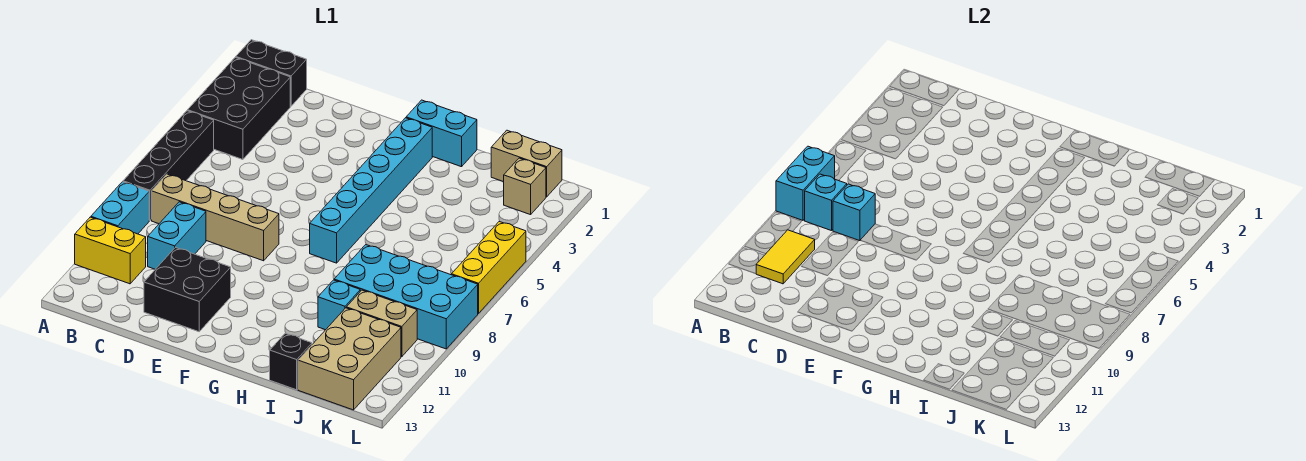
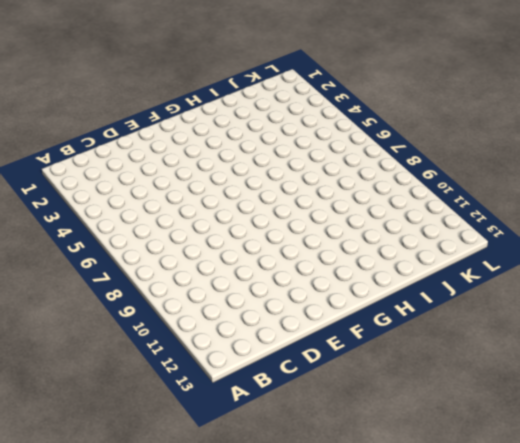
none -> black 1x2 brick [236,40,307,106]
none -> black 2x3 brick [188,57,290,160]
none -> black 1x4 brick [123,111,214,220]

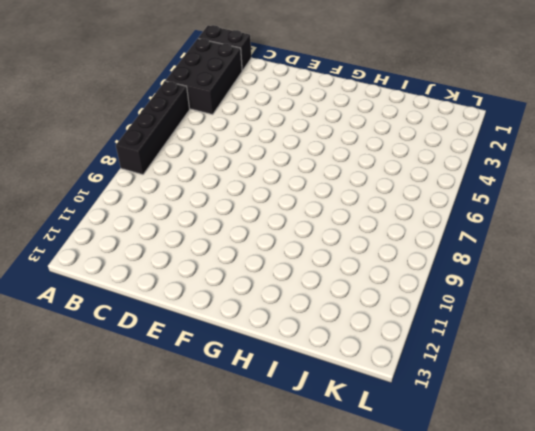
none -> cyan 1x2 brick [91,182,149,234]
none -> yellow 1x2 brick [75,217,146,284]
none -> tan 1x4 brick [152,174,279,261]

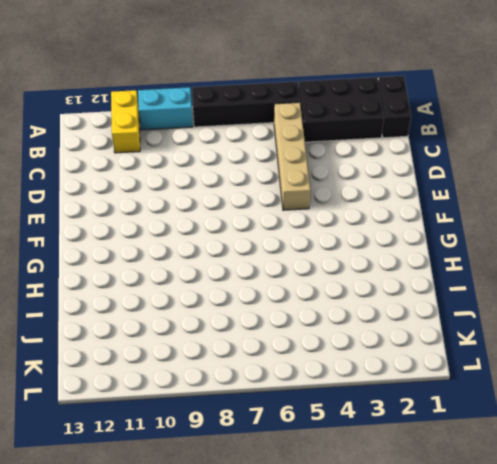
tan 1x4 brick [274,102,310,210] -> tan 1x4 brick moved to [152,174,279,261]
none -> cyan 1x2 brick [148,202,206,269]
none -> black 2x2 brick [144,248,231,332]
none -> cyan 1x2 brick [406,100,477,167]

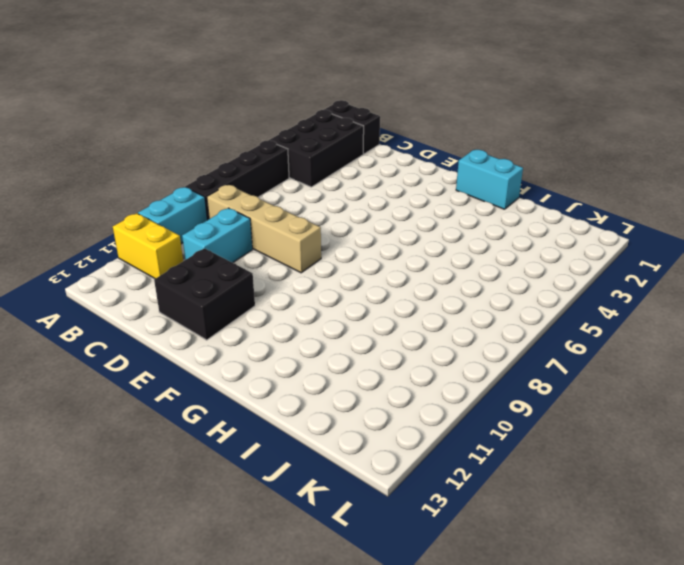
none -> cyan 1x6 brick [310,118,432,263]
none -> cyan 2x4 brick [334,245,478,349]
none -> cyan 1x1 brick [318,280,360,330]

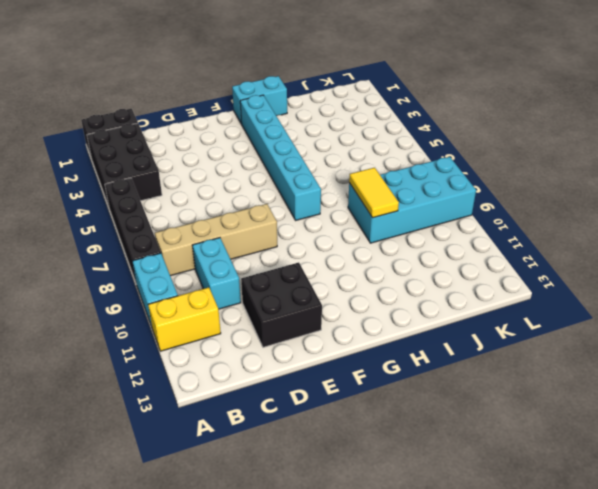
yellow 1x2 tile [349,168,399,218] -> yellow 1x2 tile moved to [756,230,815,284]
none -> cyan 1x1 brick [318,280,360,330]
none -> black 1x1 brick [270,333,312,390]
none -> tan 1x2 brick [491,130,562,197]

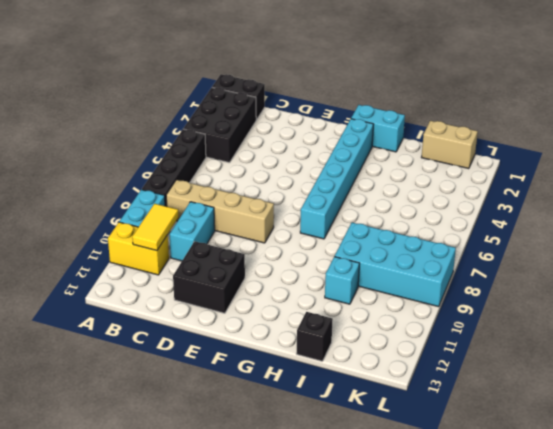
none -> tan 1x2 brick [346,290,417,357]
none -> tan 2x3 brick [298,308,401,410]
none -> tan 1x1 brick [504,158,546,215]

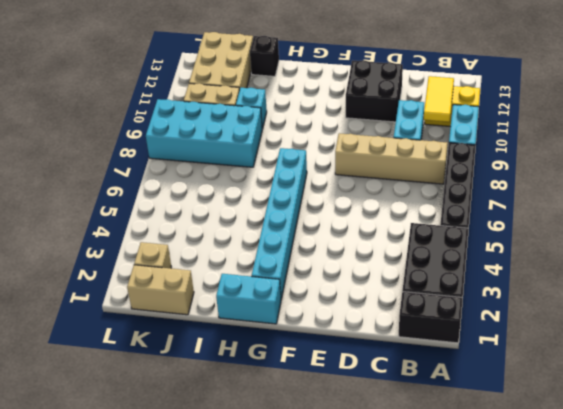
none -> yellow 1x3 brick [451,222,526,313]
none -> cyan 1x2 brick [776,146,835,220]
none -> cyan 1x1 brick [805,174,847,231]

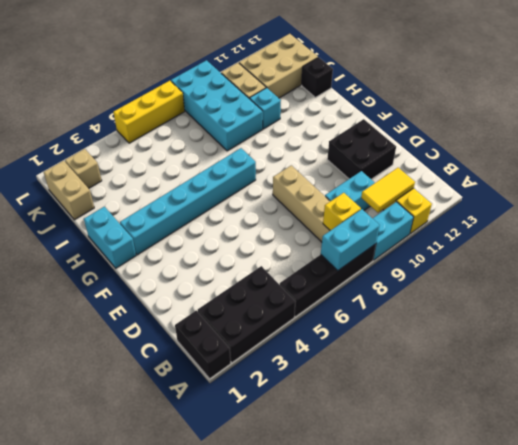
yellow 1x1 brick [323,193,361,231] -> cyan 1x1 brick [805,174,847,231]
none -> cyan 1x1 brick [833,184,875,241]

